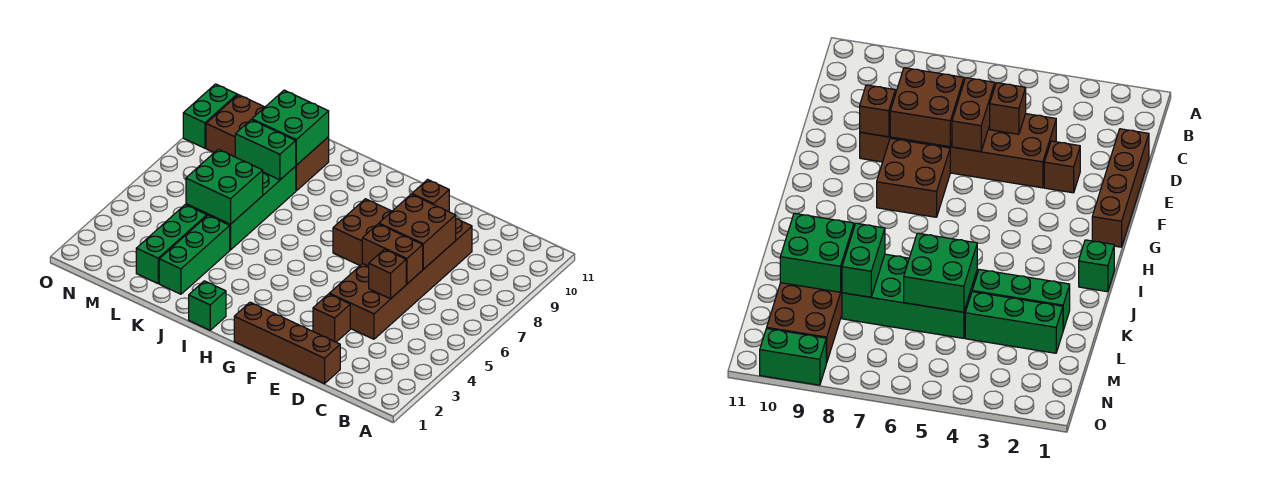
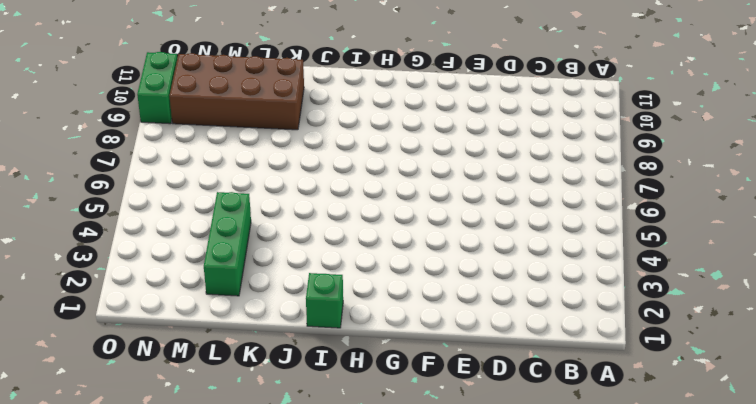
none -> brown 1x4 brick [234,302,340,384]
none -> brown 2x6 brick [329,219,472,339]
none -> brown 1x1 brick [313,294,350,342]

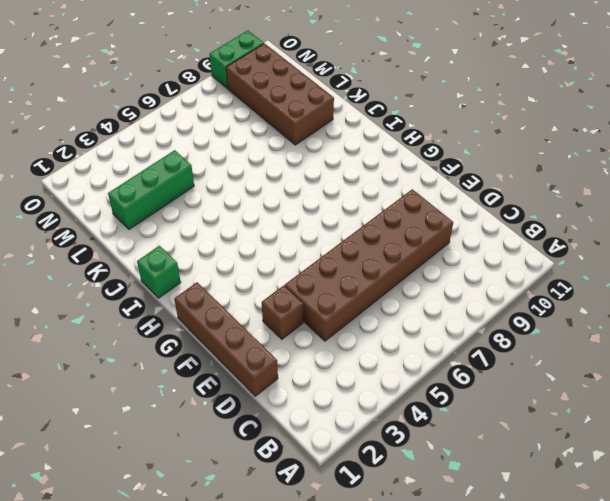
none -> brown 2x2 brick [333,199,392,265]
none -> green 1x3 brick [159,215,230,294]
none -> green 2x4 brick [186,166,296,250]

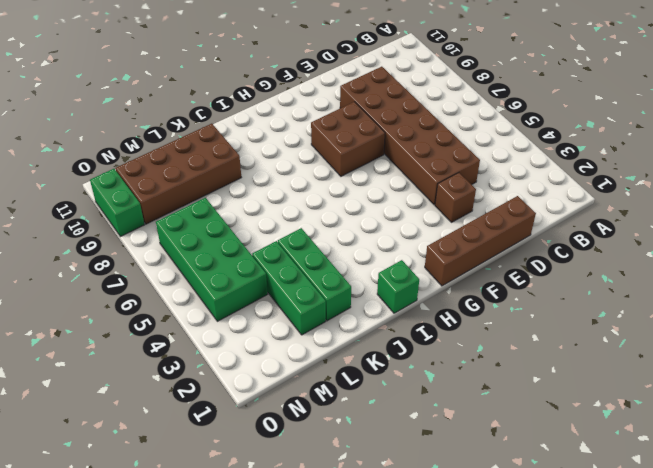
green 2x4 brick [156,198,268,321] -> green 2x4 brick moved to [186,166,296,250]
none -> brown 1x1 brick [369,249,406,299]
none -> brown 1x2 brick [362,224,423,284]
none -> brown 2x2 brick [379,194,456,269]

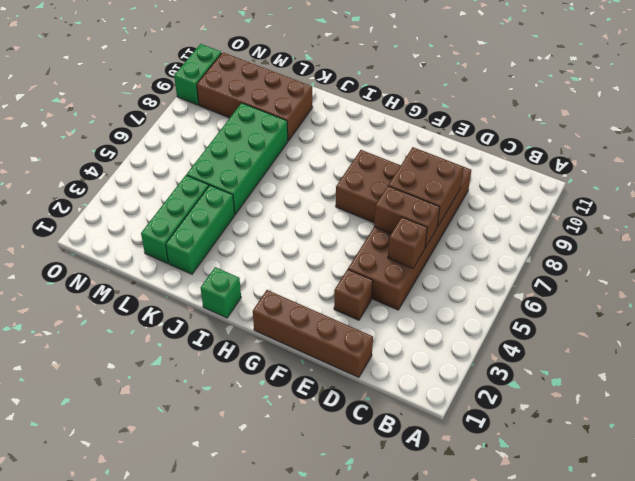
none -> brown 1x1 brick [412,180,449,212]
none -> green 2x2 brick [186,149,263,224]
none -> green 1x2 brick [235,120,296,180]

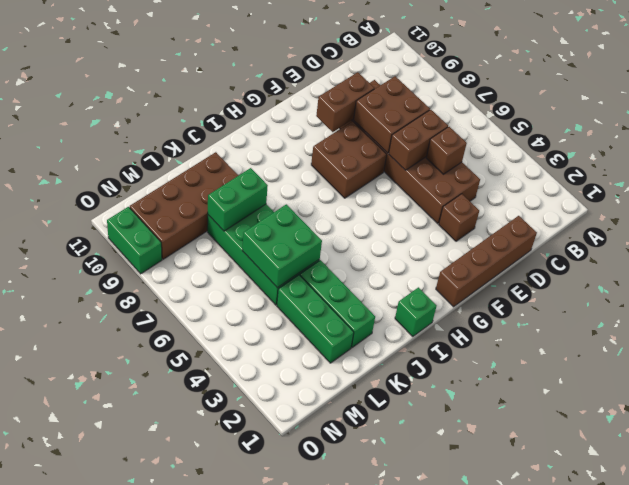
brown 1x2 brick [316,72,374,132] -> brown 1x1 brick [412,180,449,212]
none -> green 2x2 brick [252,90,329,165]

